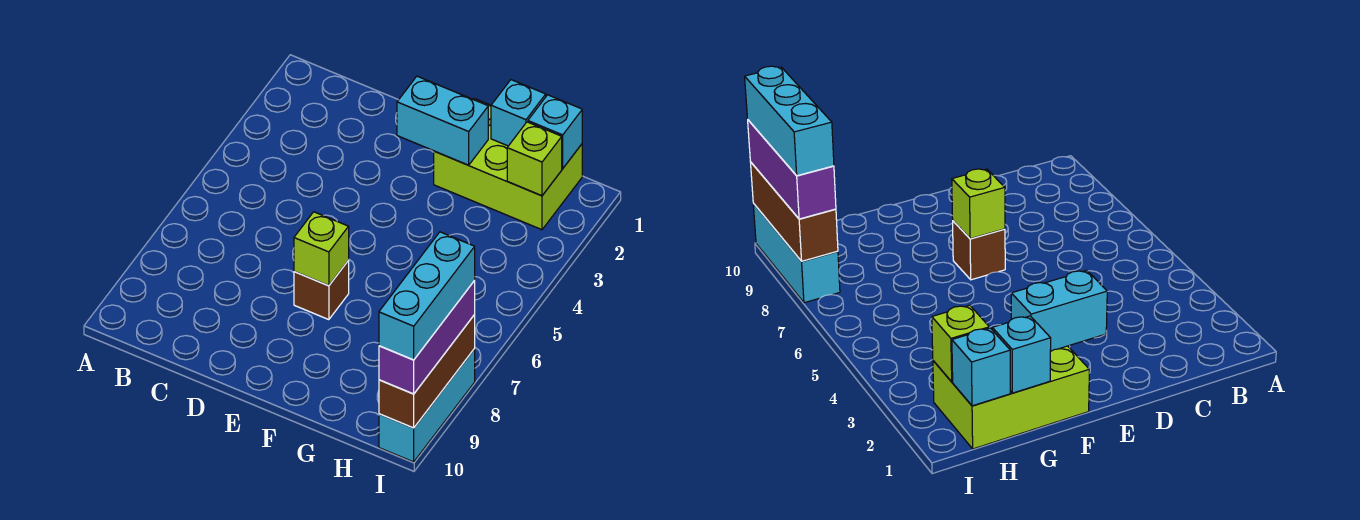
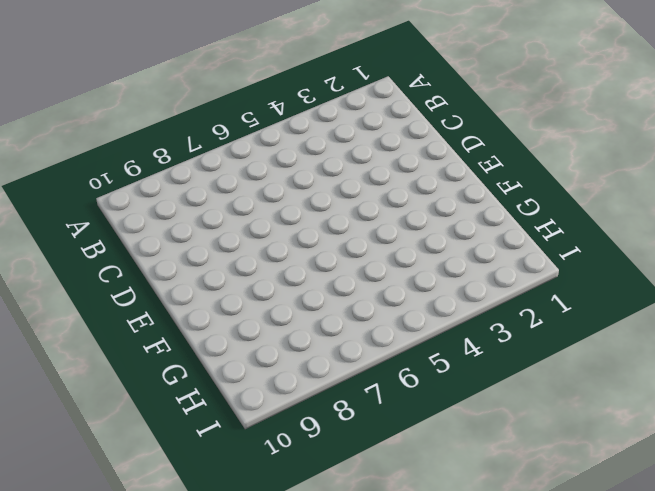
none -> brown 1x1 brick [294,261,349,320]
none -> lime 2x3 brick [434,98,582,230]

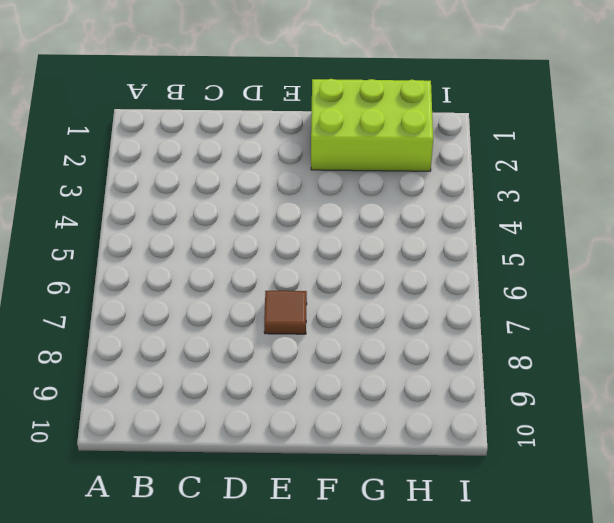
brown 1x1 tile [264,291,307,334] -> brown 1x1 brick [294,261,349,320]
none -> cyan 1x3 brick [379,349,475,462]
none -> cyan 1x2 brick [397,76,488,165]

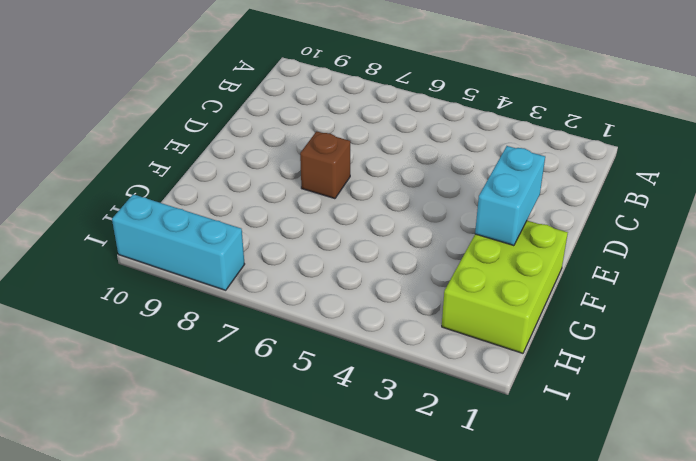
none -> lime 1x1 brick [294,212,349,286]
none -> cyan 1x1 brick [491,80,546,146]

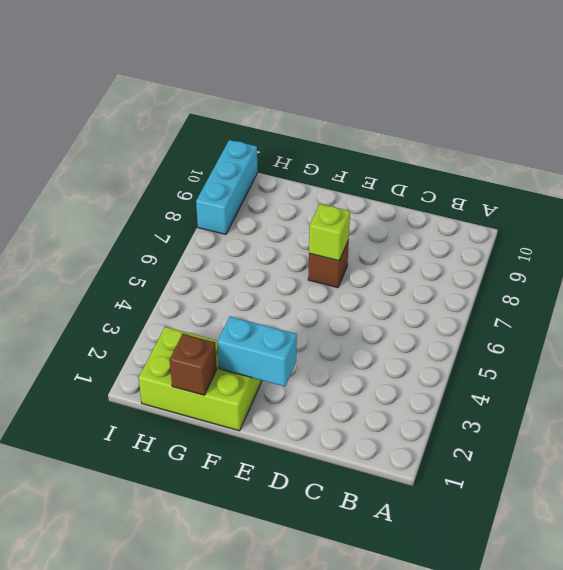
brown 1x1 brick [170,334,217,395] -> cyan 1x1 brick [491,80,546,146]
none -> cyan 1x1 brick [528,95,582,168]
none -> lime 1x1 brick [507,122,562,196]

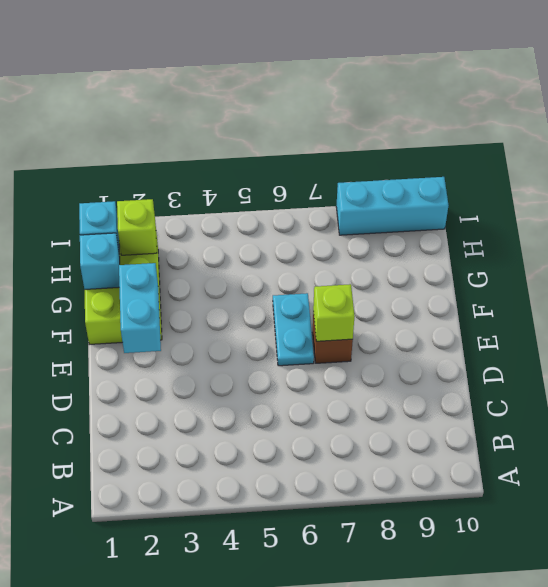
cyan 1x2 plate [273,293,314,366] -> none
none -> brown 1x3 brick [379,315,475,428]
none -> purple 1x3 brick [379,281,475,394]

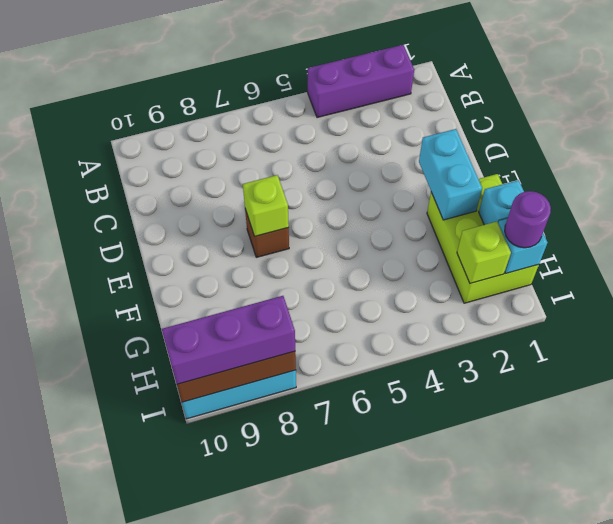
purple 1x3 brick [308,45,414,118] -> none
purple 1x1 round brick [505,191,551,248] -> none
none -> cyan 1x3 brick [379,232,475,360]

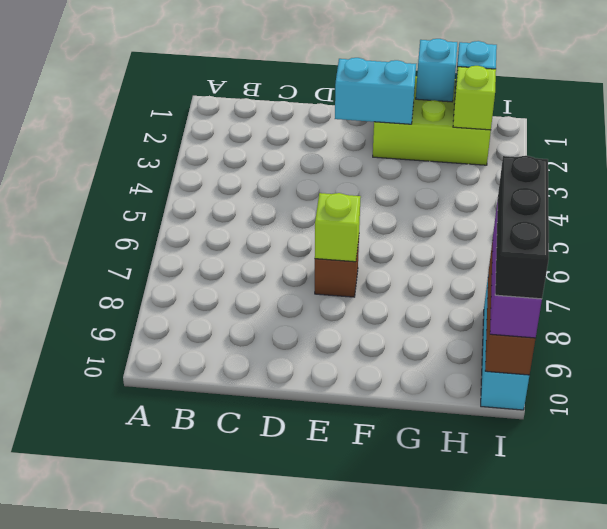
black 1x3 brick [495,156,549,299] -> cyan 1x3 brick [379,232,475,360]

